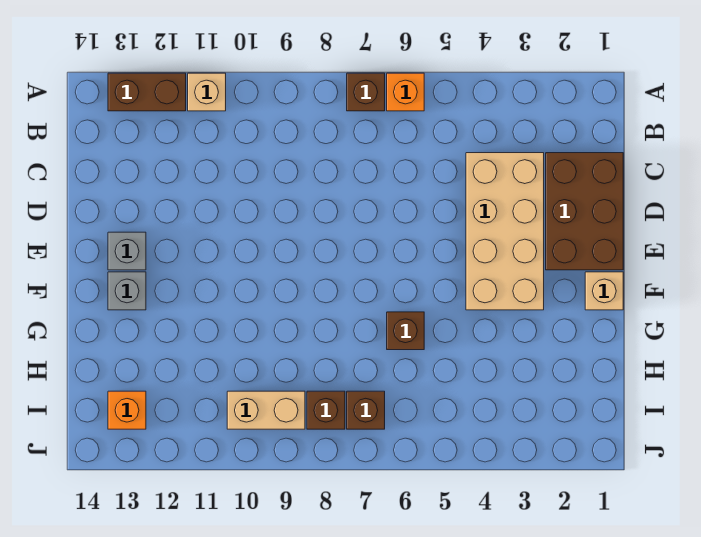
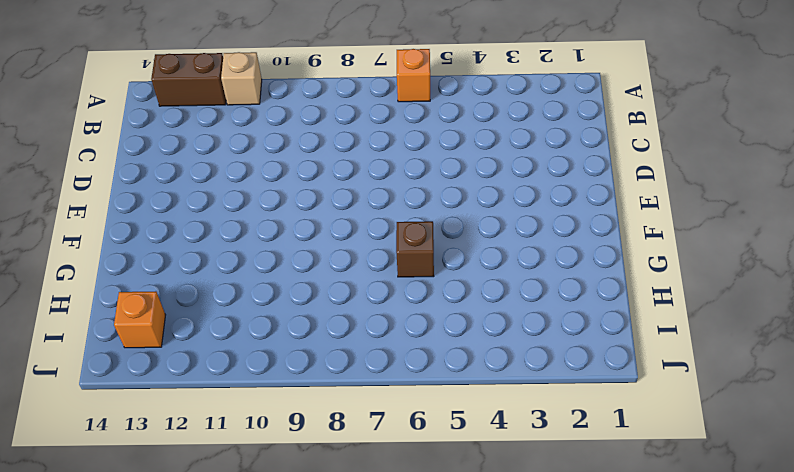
none -> brown 1x1 brick [347,73,385,111]
none -> brown 2x3 brick [546,153,623,270]
none -> tan 2x4 brick [466,153,544,310]

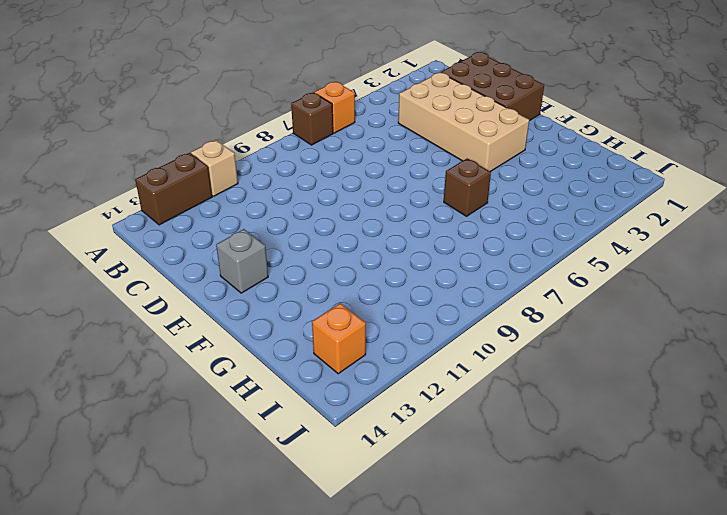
none -> tan 1x1 brick [585,272,623,310]
none -> grey 1x1 brick [108,272,146,310]
none -> brown 1x1 brick [347,391,385,429]

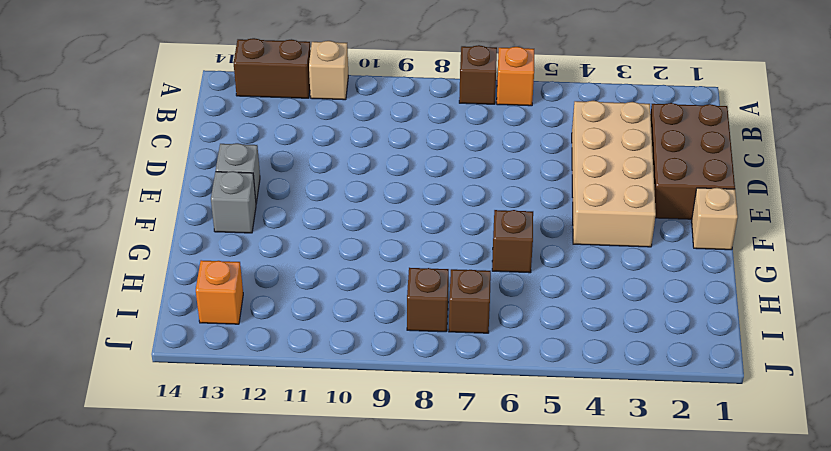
none -> tan 1x2 brick [227,391,305,429]

